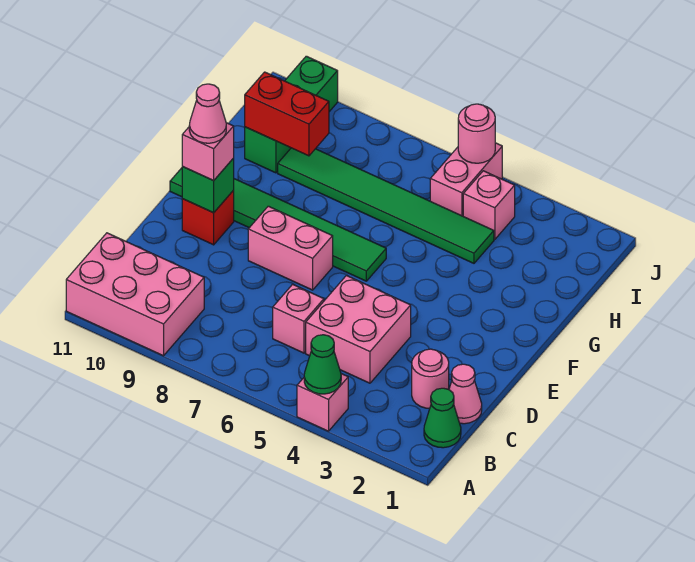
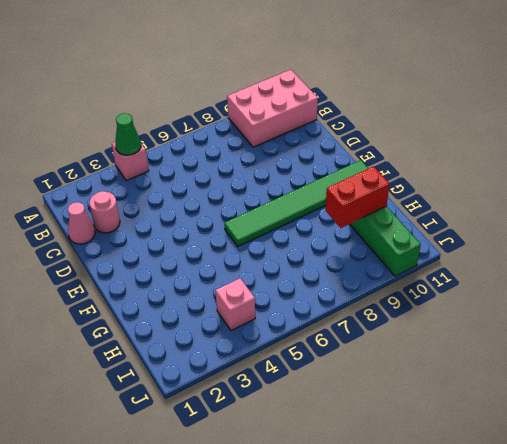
none -> green 1x1 cone [424,388,461,448]
none -> pink 2x2 brick [306,276,411,383]
none -> pink 1x1 brick [273,284,324,353]

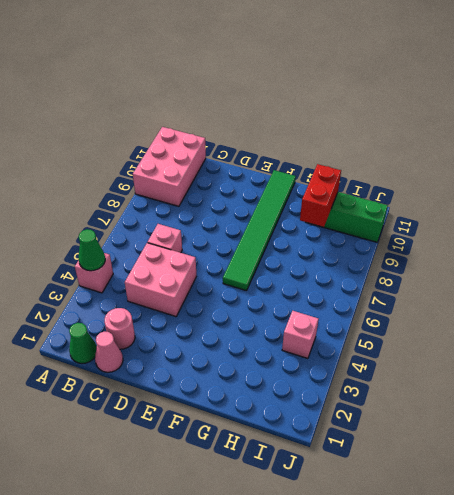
none -> pink 1x2 brick [248,206,333,290]
none -> red 1x1 brick [182,191,234,245]
none -> green 1x6 tile [278,148,494,263]

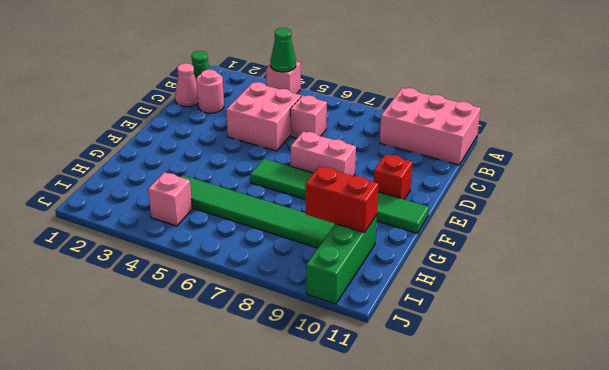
none -> pink 1x2 brick [430,143,502,216]
none -> green 1x1 brick [182,158,234,213]
none -> pink 1x1 round brick [458,104,495,163]

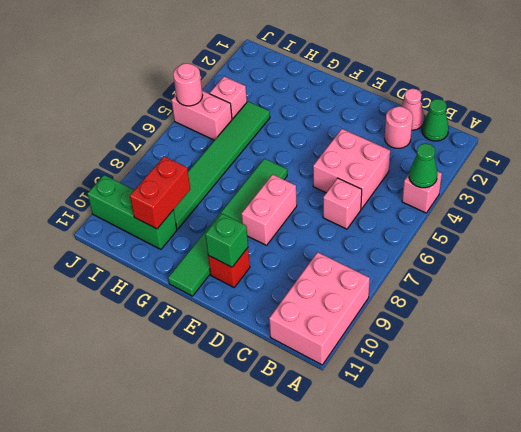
none -> pink 1x1 brick [182,123,234,181]
none -> pink 1x1 cone [189,84,226,143]

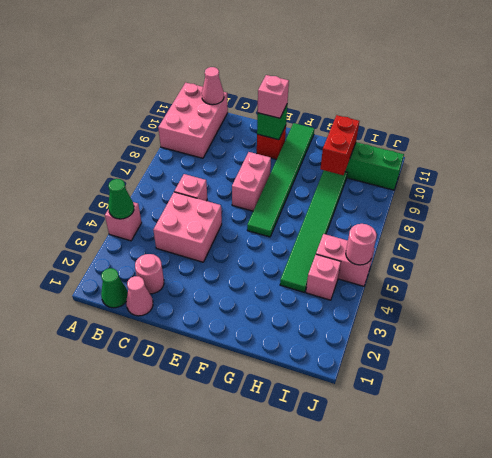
pink 1x1 cone [202,67,224,105] -> pink 1x1 cone moved to [189,84,226,143]

